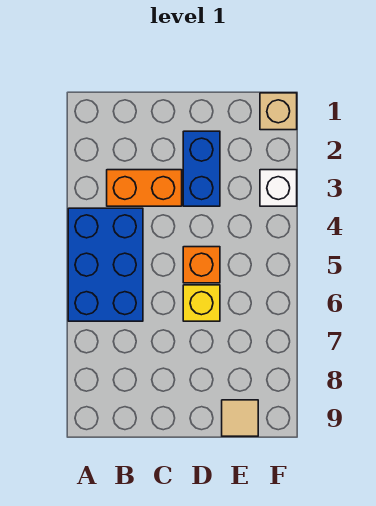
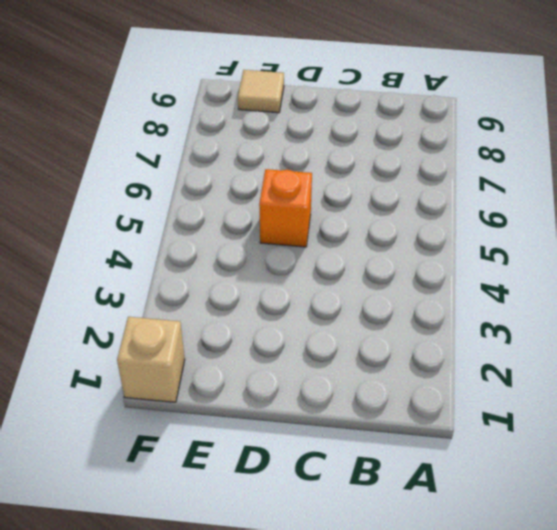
none -> blue 2x3 brick [68,208,143,321]
none -> orange 1x2 brick [107,170,182,206]

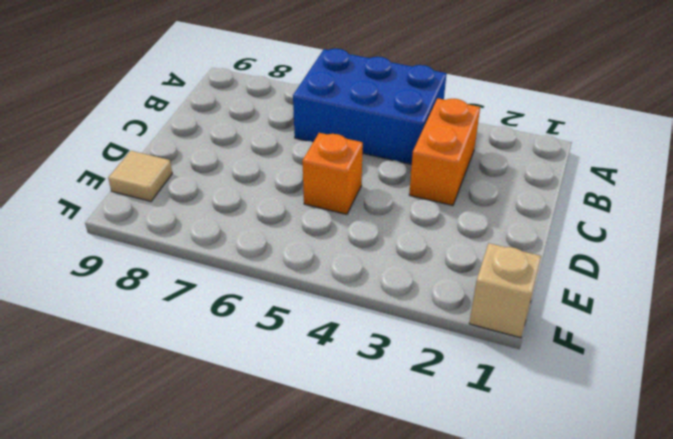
none -> blue 1x2 brick [183,131,220,206]
none -> yellow 1x1 brick [183,285,220,321]

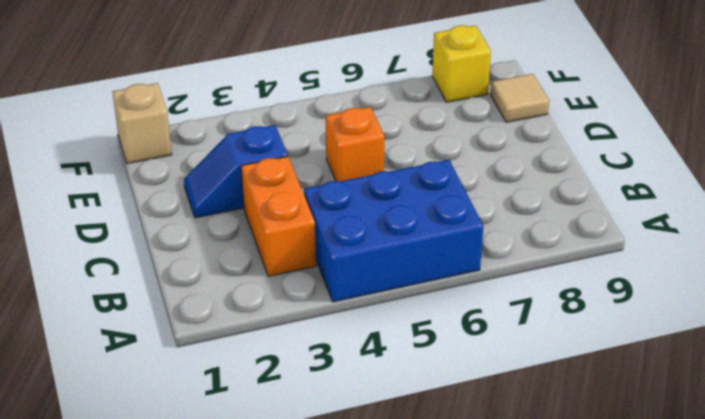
blue 1x2 slope [184,125,288,218] -> blue 1x2 brick [183,131,220,206]
yellow 1x1 brick [432,25,491,102] -> yellow 1x1 brick moved to [183,285,220,321]
none -> white 1x1 brick [260,170,297,206]

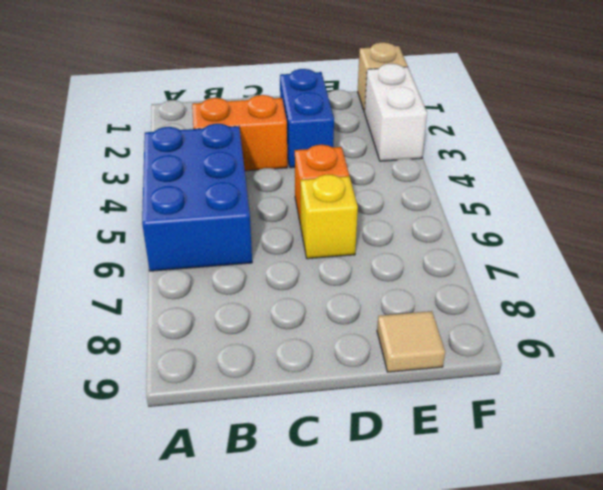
white 1x2 brick [364,64,427,161] -> white 1x1 brick [260,170,297,206]

